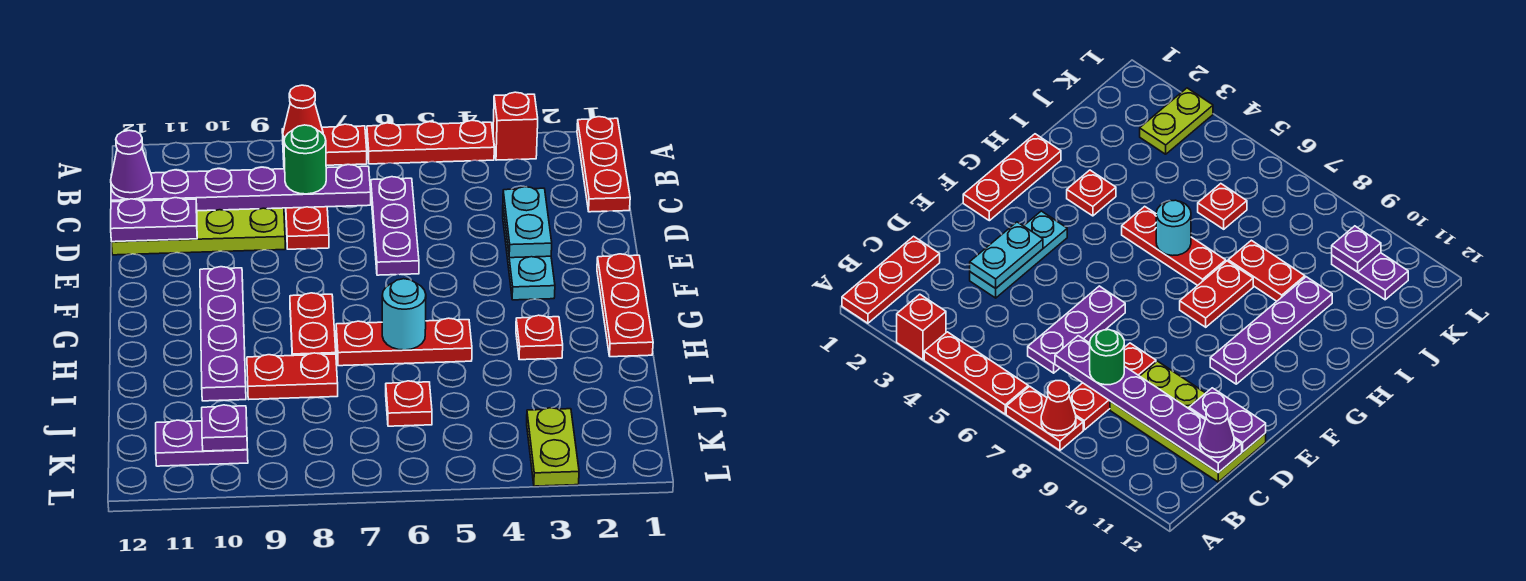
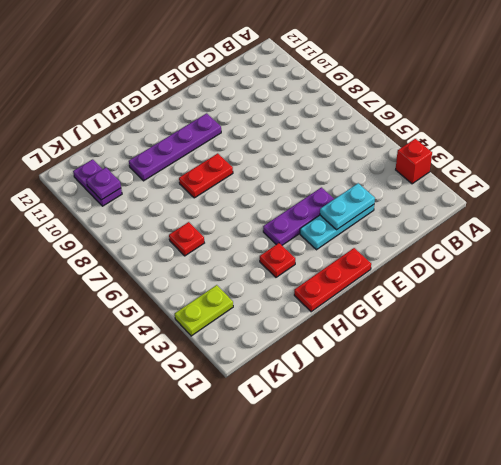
purple 1x3 plate [263,187,334,245] -> purple 1x3 plate moved to [371,177,419,275]
none -> red 1x3 plate [577,117,630,212]
none -> red 1x3 plate [367,120,494,164]
none -> red 1x2 plate [282,124,367,165]

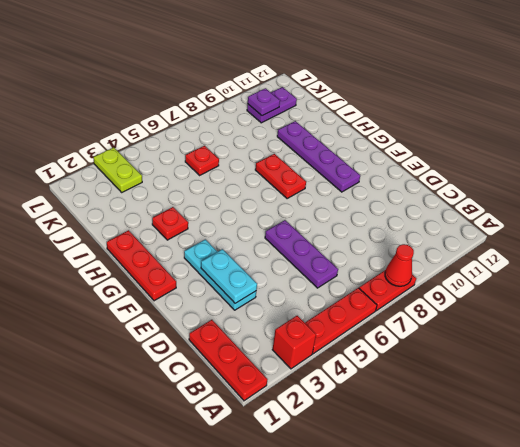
none -> red 1x3 plate [284,158,329,249]
none -> lime 2x4 plate [111,208,285,255]
none -> red 1x3 plate [336,318,472,366]

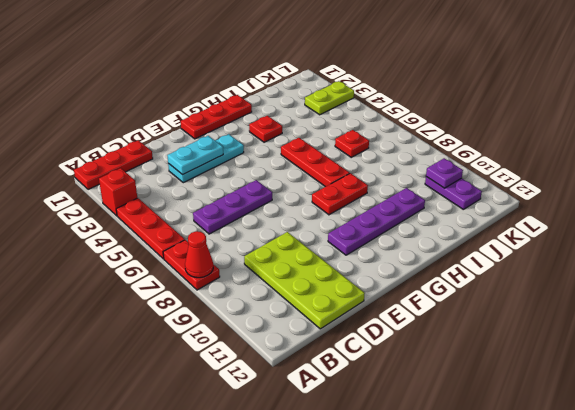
none -> red 1x3 plate [284,158,329,249]
none -> red 1x2 plate [247,353,338,399]
none -> purple 1x6 plate [111,165,371,211]

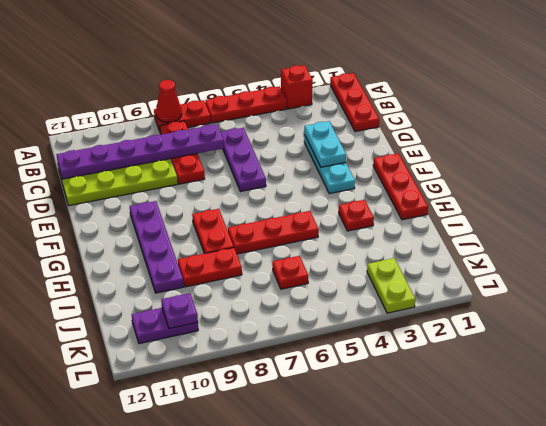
none -> purple 1x2 plate [111,198,197,242]
none -> cyan 1x1 round brick [382,279,426,350]
none -> green 1x1 round brick [284,125,326,194]

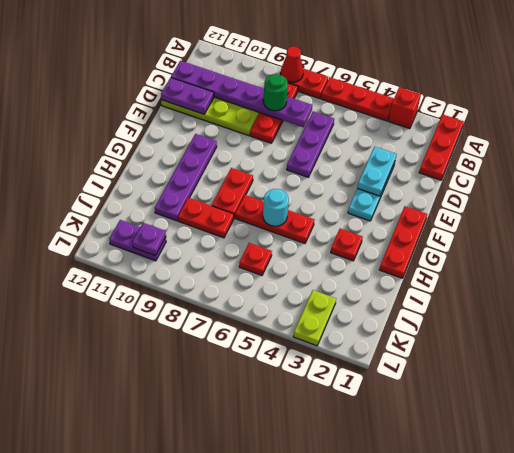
none -> purple 1x1 cone [111,130,153,199]

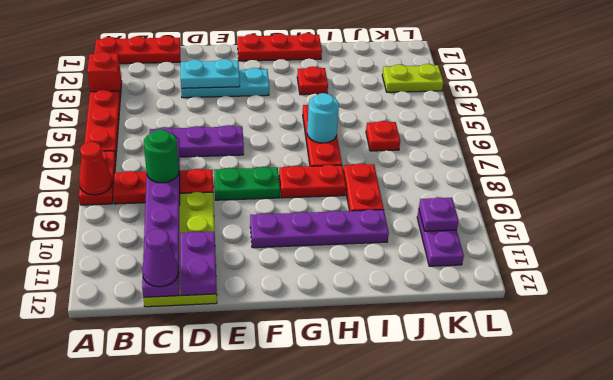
green 1x2 plate [214,167,280,200] -> none

